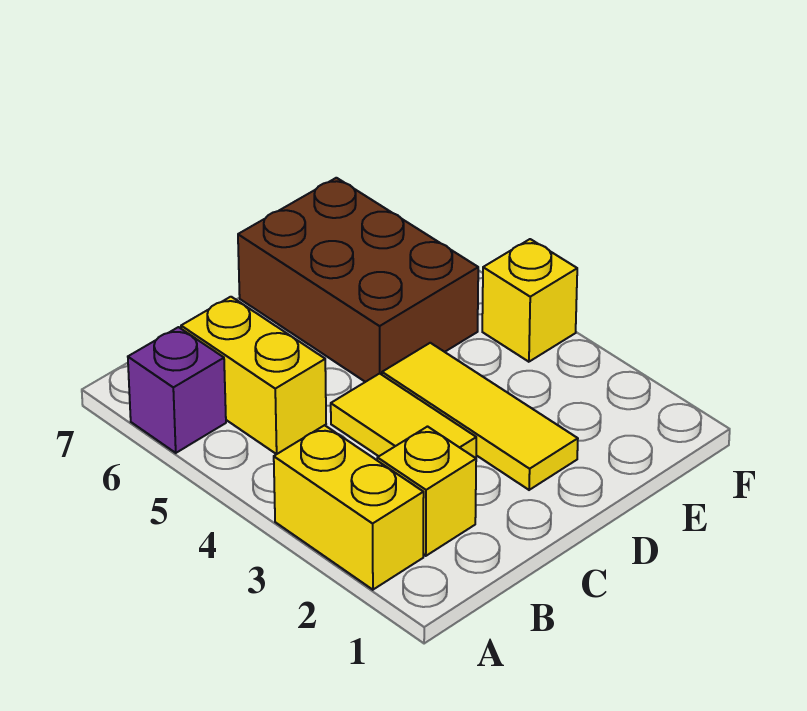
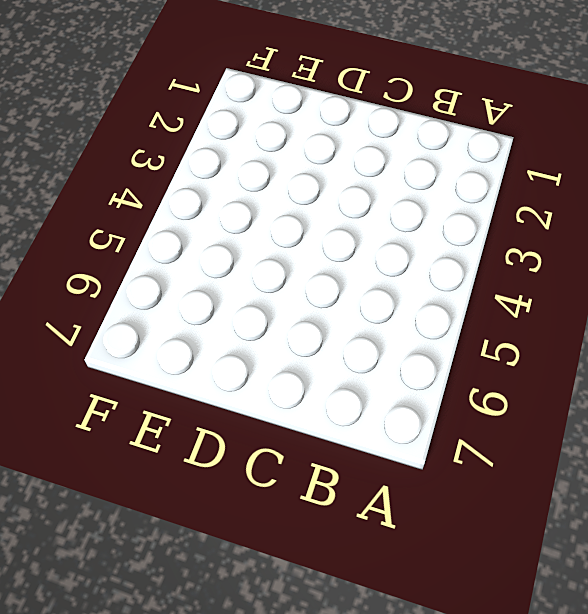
none -> yellow 1x2 brick [274,425,424,590]
none -> purple 1x1 brick [128,327,226,453]

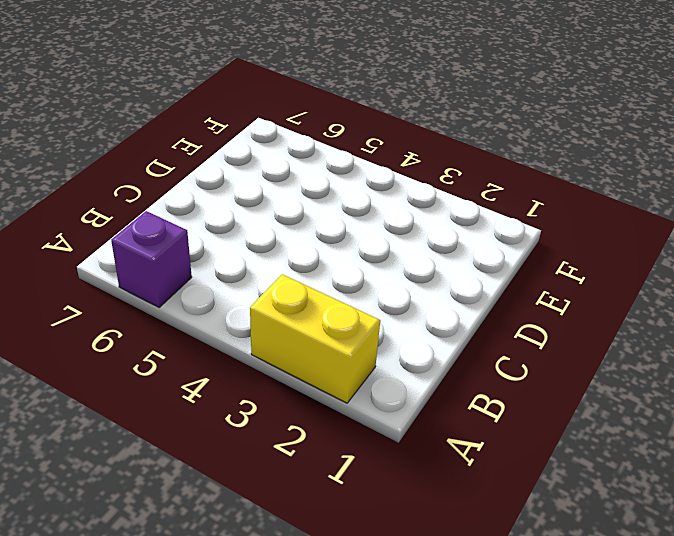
none -> yellow 1x1 brick [377,427,476,556]
none -> yellow 1x2 brick [181,297,326,454]

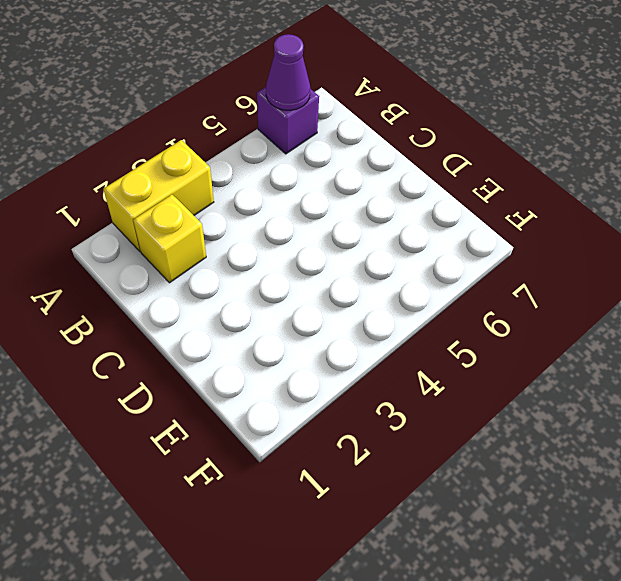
purple 1x1 cone [266,34,310,110] -> none
none -> yellow 1x2 brick [181,297,326,454]
none -> yellow 1x2 tile [331,373,476,458]

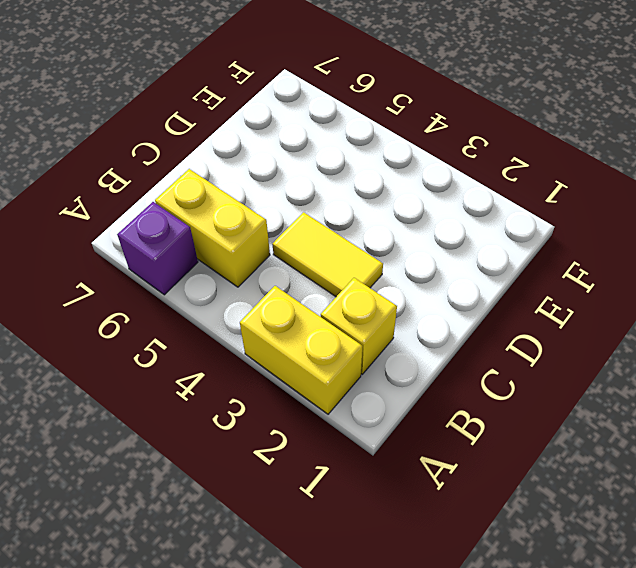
none -> yellow 1x3 tile [382,343,578,490]
none -> brown 2x3 brick [238,178,478,382]

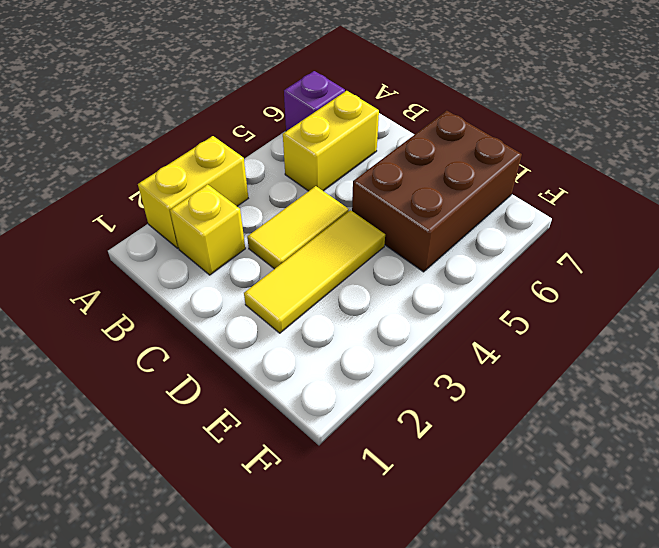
none -> yellow 1x1 brick [482,239,577,362]

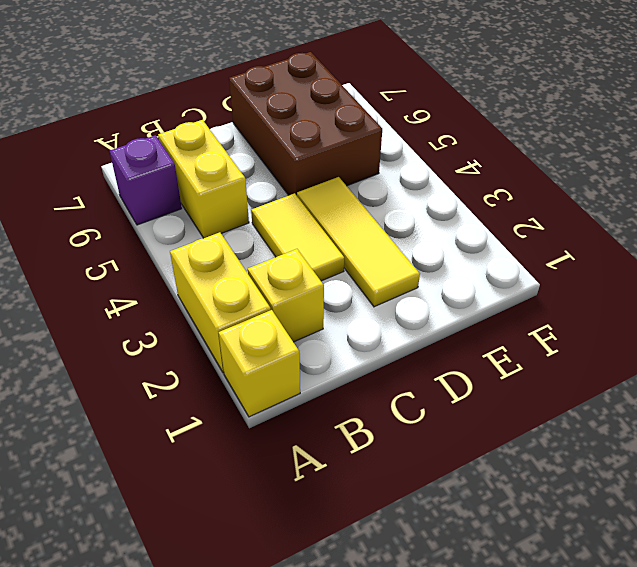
yellow 1x1 brick [219,310,300,417] -> yellow 1x1 brick moved to [482,239,577,362]

